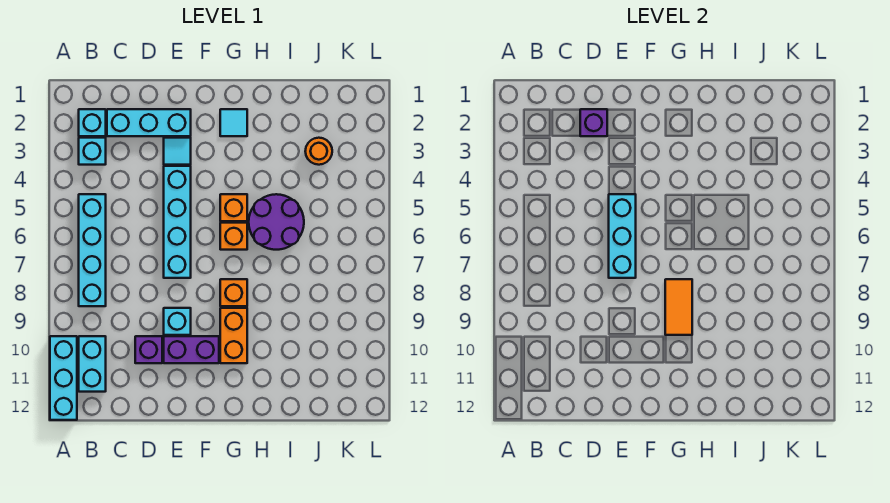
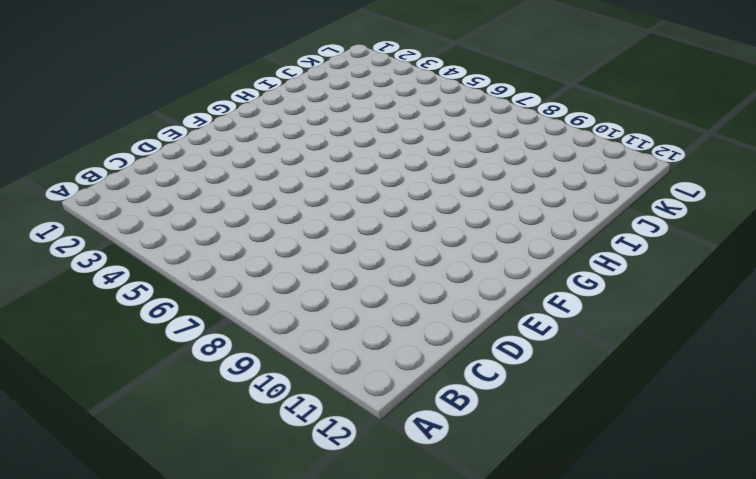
none -> cyan 1x3 brick [50,336,77,420]
none -> cyan 1x1 brick [79,109,106,136]
none -> cyan 1x1 brick [79,138,106,165]

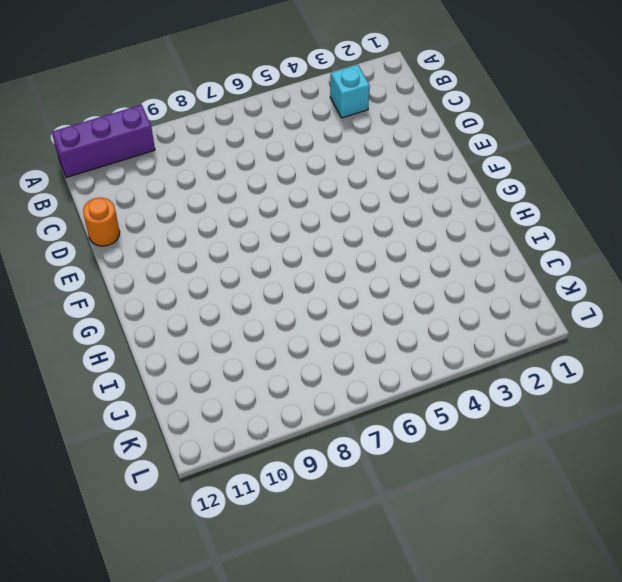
purple 1x3 brick [52,105,155,178] -> cyan 1x3 brick [50,336,77,420]
orange 1x1 round brick [83,198,120,246] -> orange 1x1 round brick moved to [305,138,332,165]
none -> cyan 1x1 brick [79,109,106,136]
none -> cyan 1x4 brick [79,194,106,306]
none -> cyan 1x2 brick [79,336,106,392]

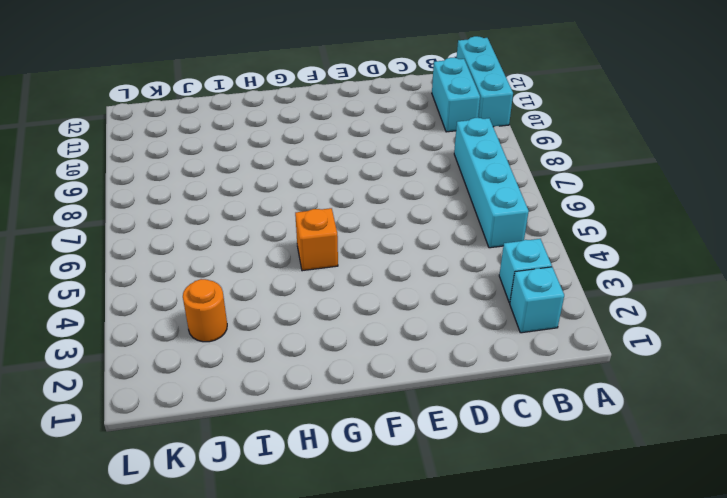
none -> cyan 1x3 brick [107,109,191,136]
none -> purple 1x1 brick [135,336,162,363]
none -> cyan 1x1 tile [164,138,191,165]

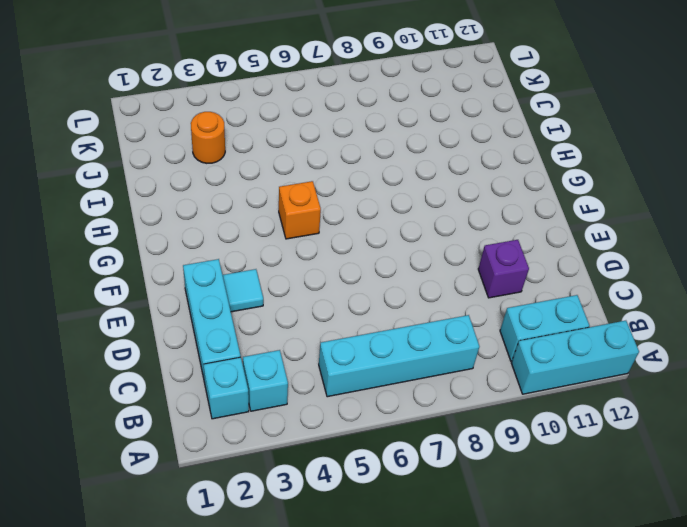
none -> cyan 1x4 brick [164,166,191,278]
none -> cyan 1x1 brick [164,308,191,335]
none -> purple 1x2 brick [164,336,219,363]

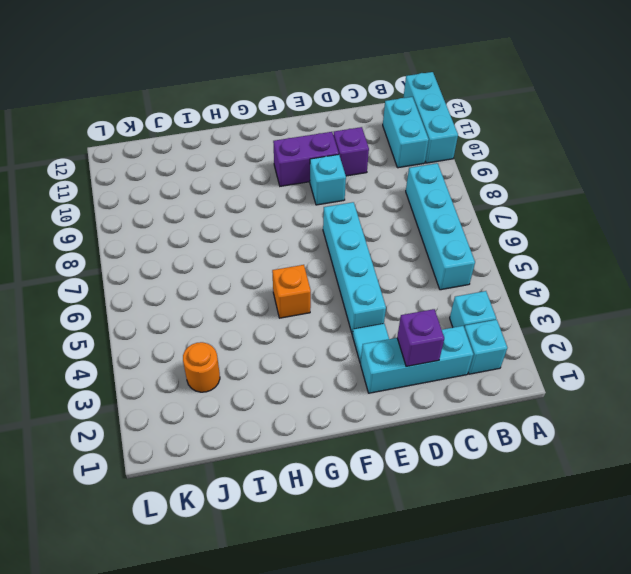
none -> cyan 1x1 tile [220,109,247,136]
none -> orange 1x1 brick [220,223,247,250]
none -> orange 1x1 brick [220,279,247,306]

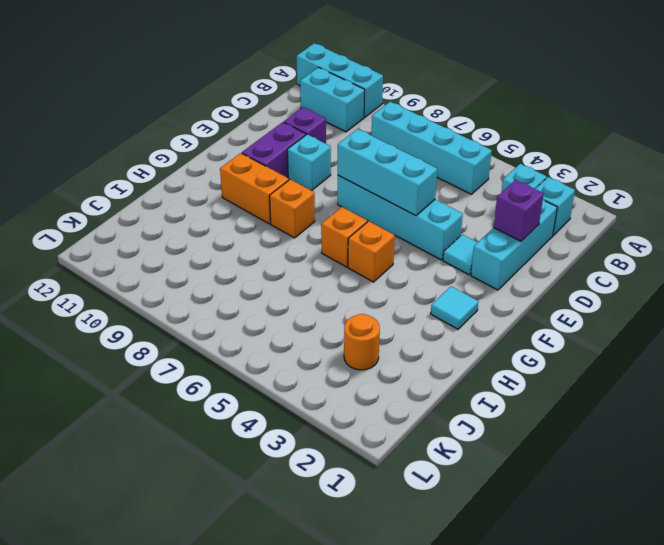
none -> purple 2x2 round brick [249,194,304,250]
none -> orange 1x2 tile [665,279,692,335]

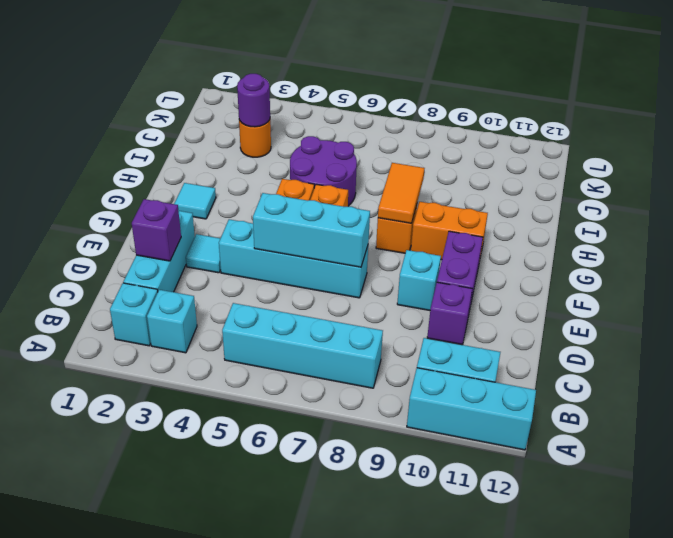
orange 1x2 tile [378,163,425,223] -> orange 1x2 tile turned to [665,279,692,335]
purple 1x1 round brick [237,74,270,127] -> none

